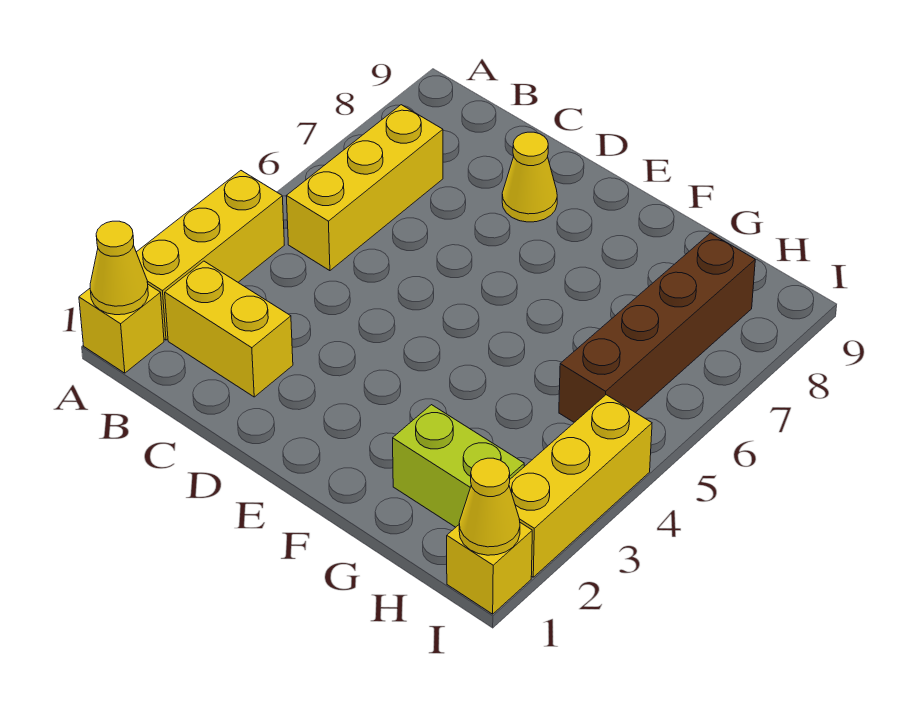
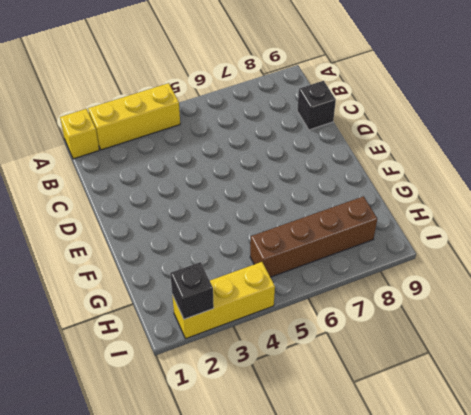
black 1x1 brick [297,81,336,130] -> none
black 1x1 brick [170,262,214,319] -> none
none -> yellow 1x2 brick [165,261,293,397]
none -> yellow 1x3 brick [286,105,443,271]

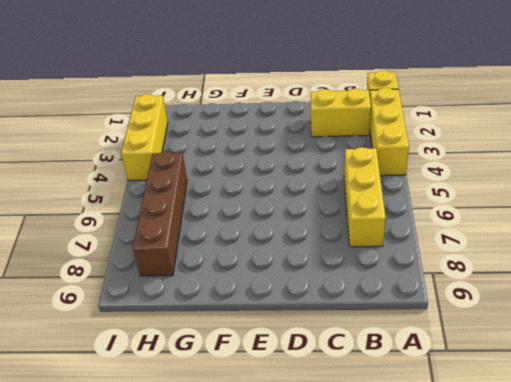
none -> yellow 1x1 cone [502,132,557,222]
none -> lime 1x2 brick [393,405,524,527]

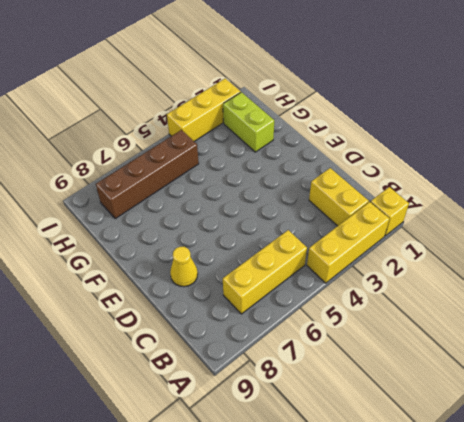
none -> yellow 1x1 brick [447,523,532,614]
none -> yellow 1x1 cone [90,221,148,315]

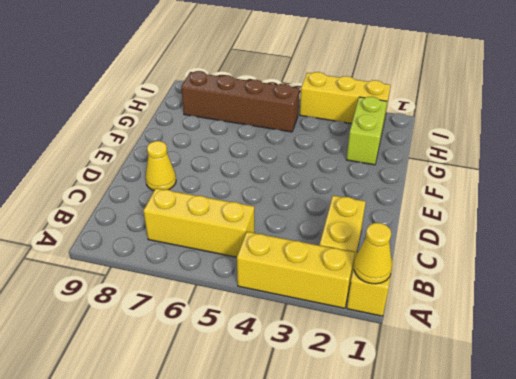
none -> yellow 1x1 brick [447,523,532,614]
none -> yellow 1x1 cone [459,458,520,555]

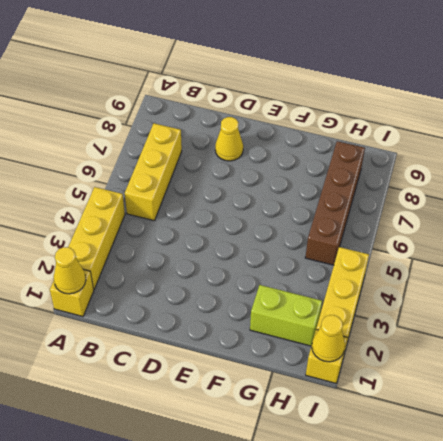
none -> yellow 1x2 brick [165,261,293,397]

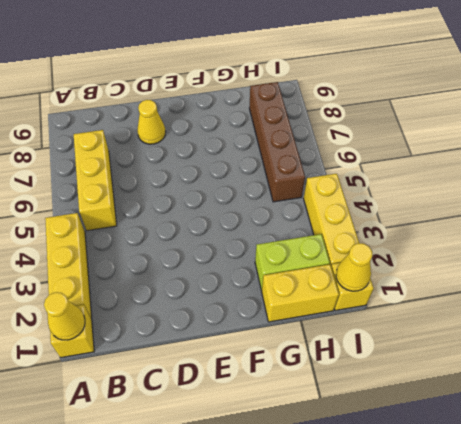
yellow 1x2 brick [262,264,339,322] -> yellow 1x2 brick moved to [165,261,293,397]

